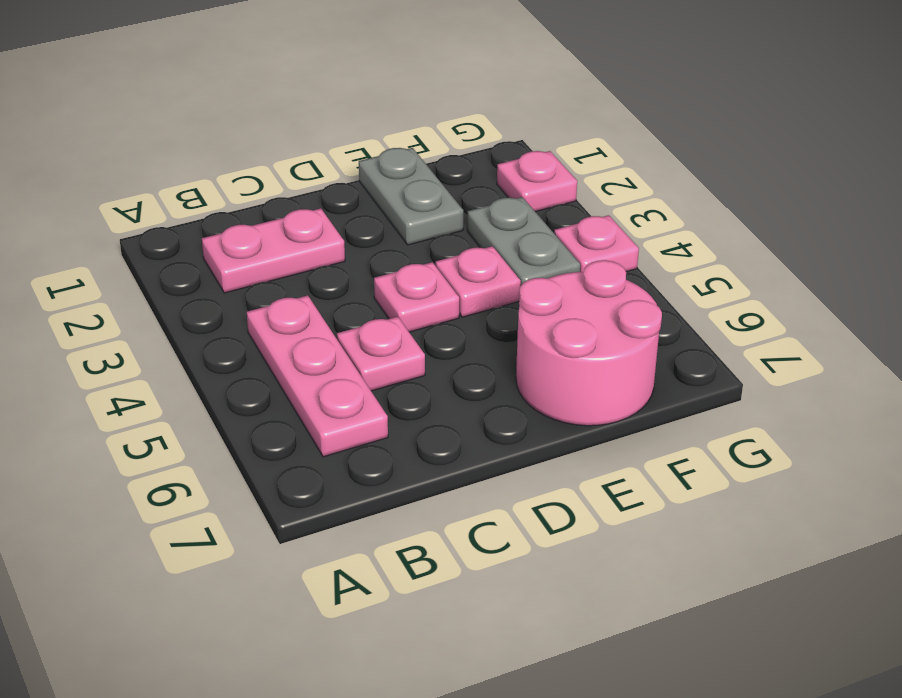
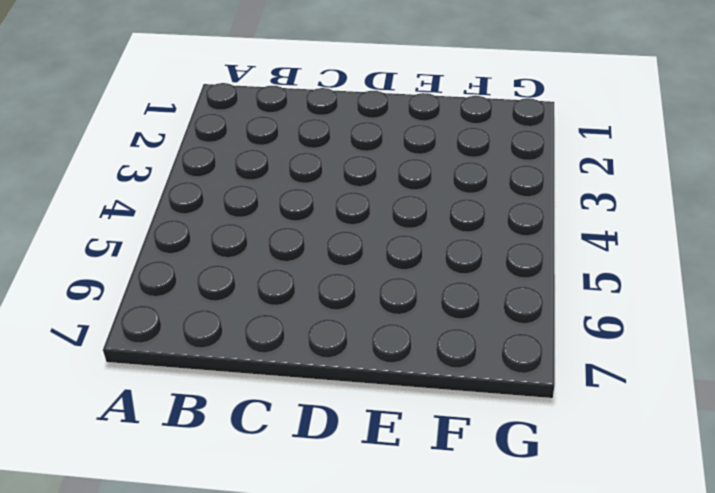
none -> pink 1x2 plate [202,208,345,293]
none -> pink 1x3 plate [247,295,388,457]

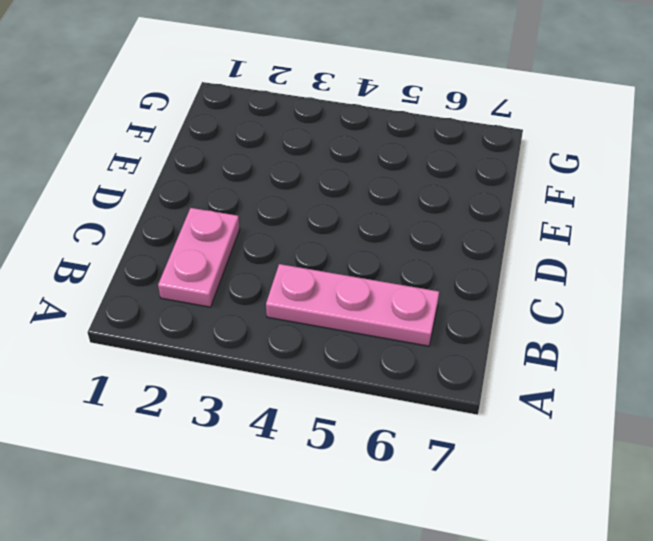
none -> pink 1x1 plate [337,317,425,391]
none -> pink 1x1 plate [374,262,459,332]

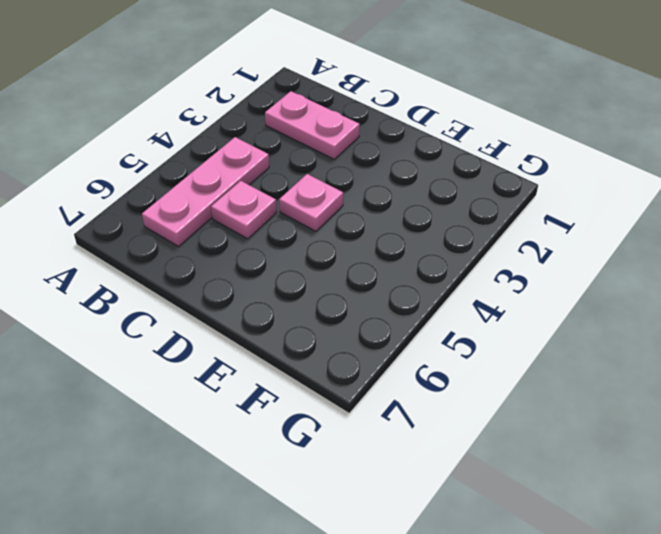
none -> grey 1x2 plate [359,148,463,245]
none -> pink 1x1 plate [435,246,521,317]

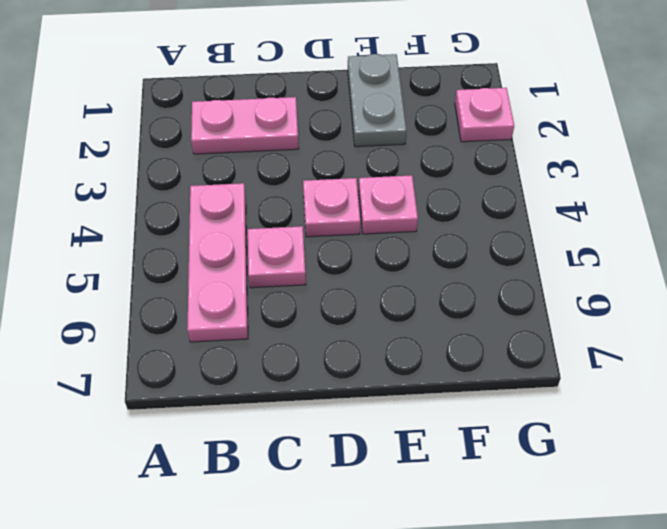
none -> pink 2x2 round brick [516,260,662,426]
none -> grey 1x2 plate [467,197,580,286]

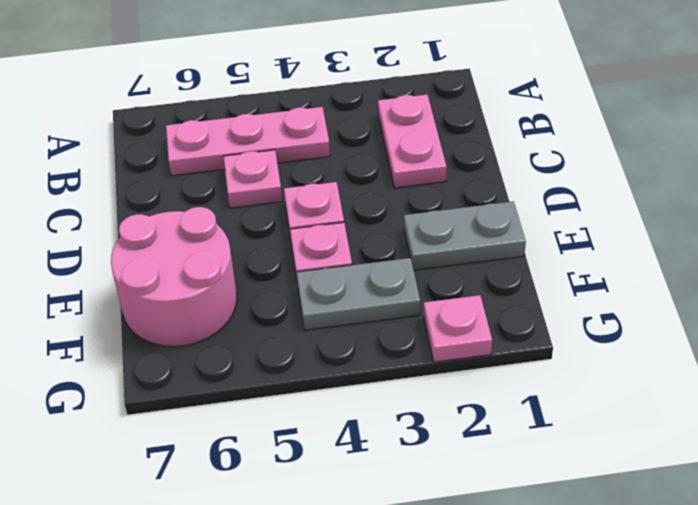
none -> pink 1x1 plate [554,215,639,272]

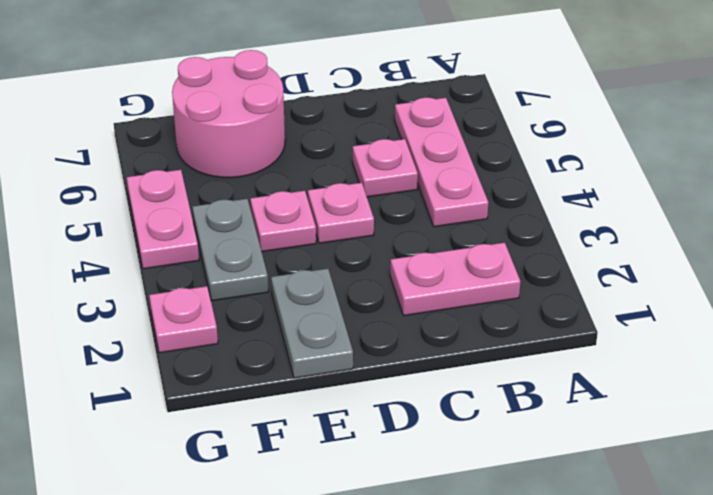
pink 1x2 plate [127,170,199,269] -> pink 1x1 plate [554,215,639,272]

